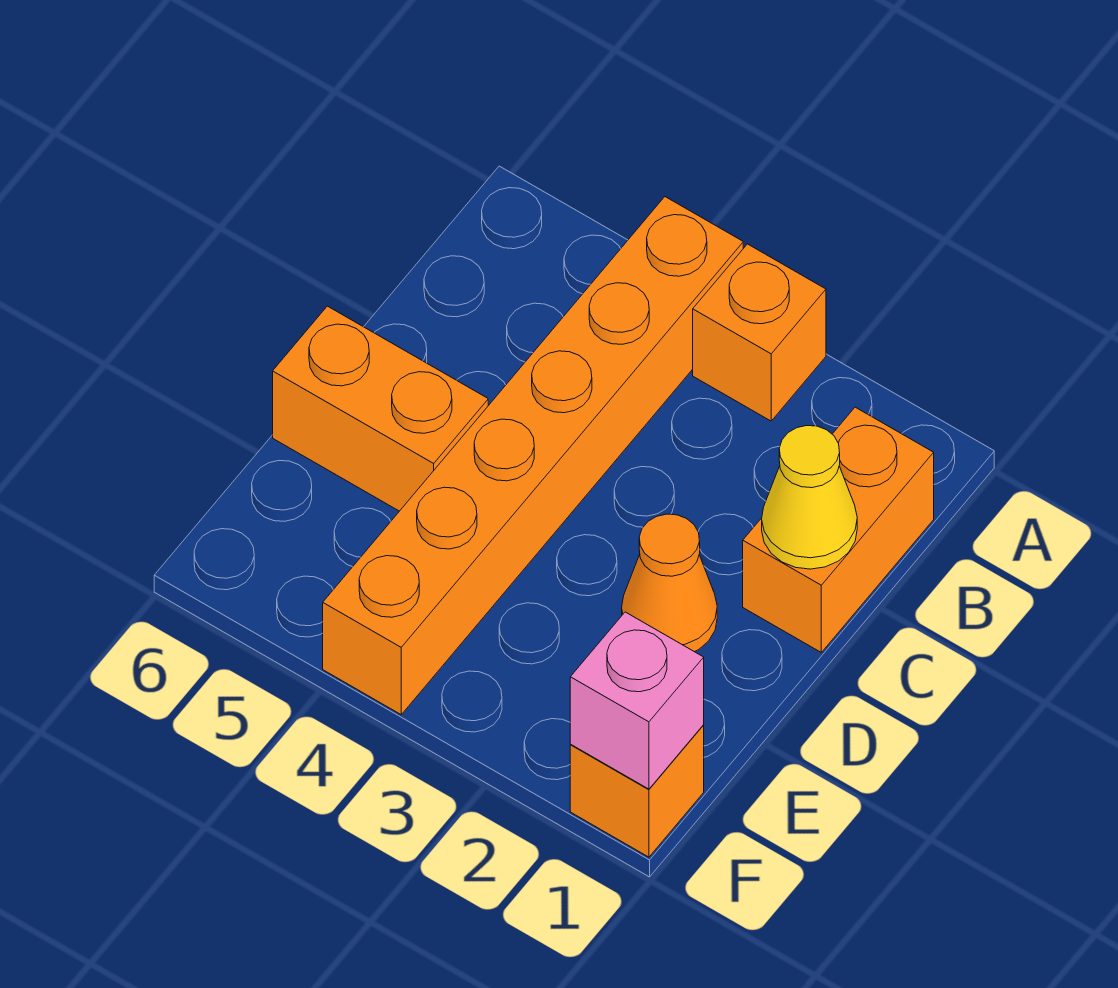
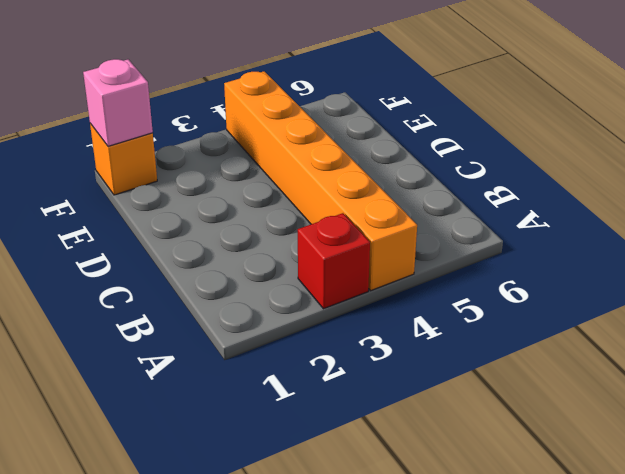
red 1x1 brick [298,213,370,309] -> orange 1x1 brick [693,244,826,421]
none -> orange 1x2 brick [743,407,934,652]
none -> orange 1x1 cone [622,514,717,652]

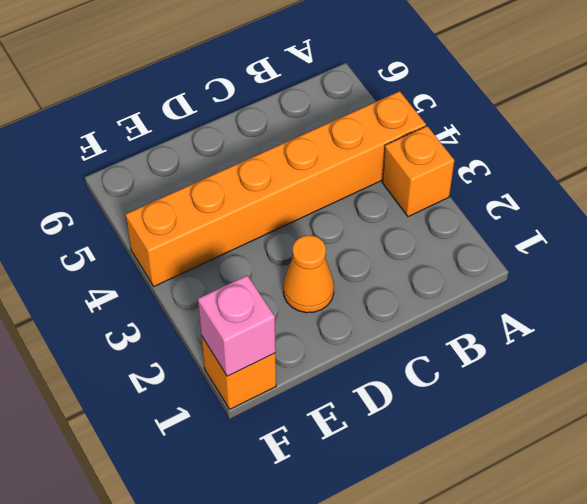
none -> orange 1x2 brick [743,407,934,652]
none -> orange 1x2 brick [273,306,488,511]

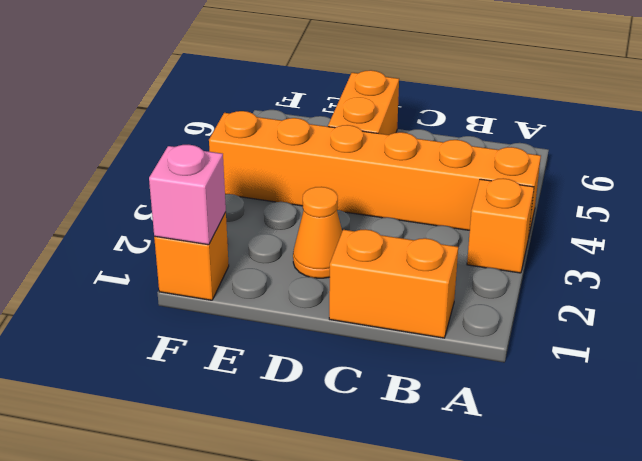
none -> yellow 1x1 cone [762,426,857,569]

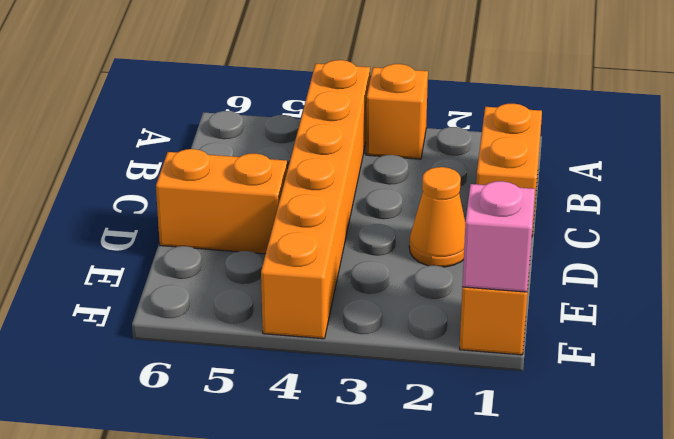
none -> yellow 1x1 cone [762,426,857,569]

